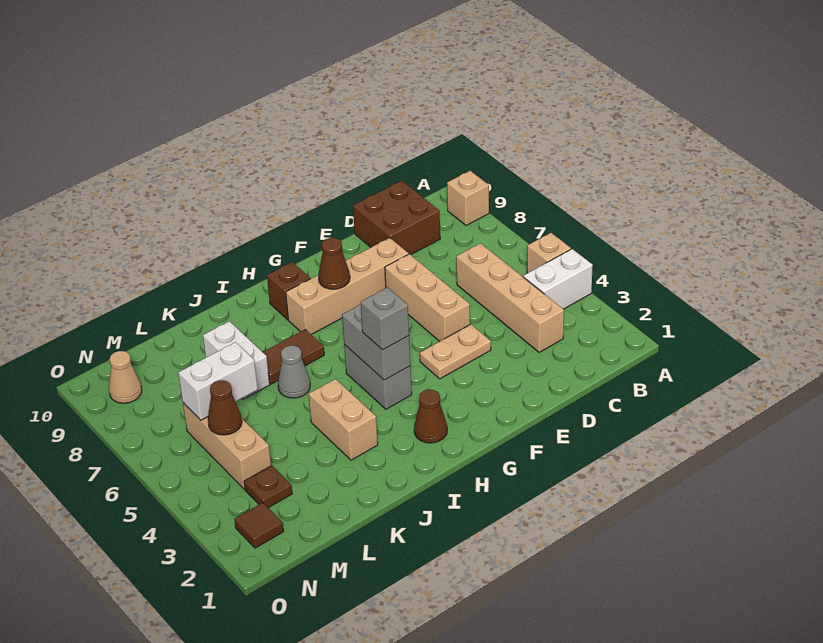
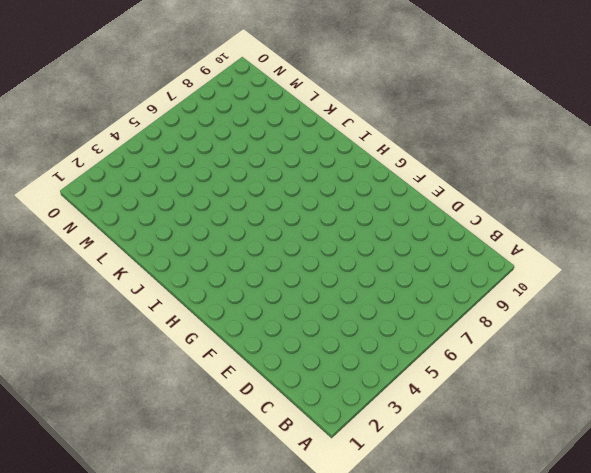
none -> white 1x2 brick [523,249,593,309]
none -> tan 1x1 brick [527,233,571,273]
none -> tan 1x1 brick [447,171,489,225]

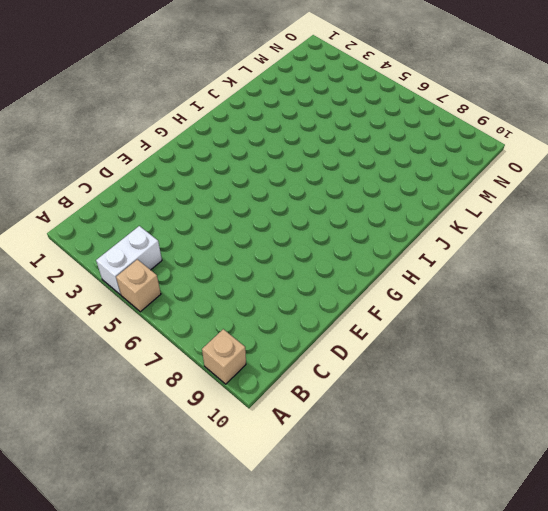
none -> tan 1x4 brick [456,243,564,352]
none -> brown 2x2 brick [353,181,440,255]
none -> tan 1x2 plate [420,324,491,379]

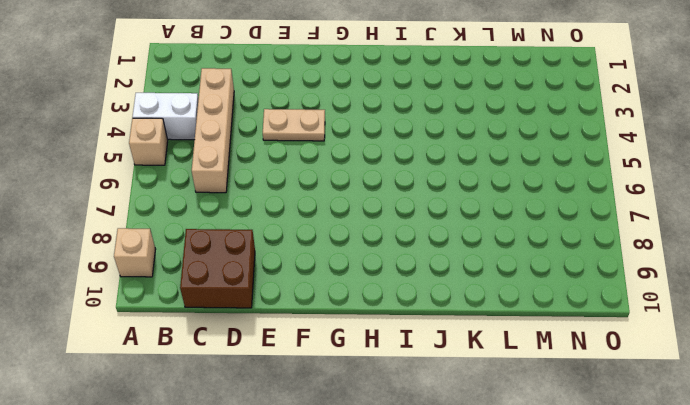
none -> tan 1x3 brick [385,254,470,341]
none -> tan 1x4 brick [286,238,409,334]
none -> brown 1x1 cone [414,389,447,443]

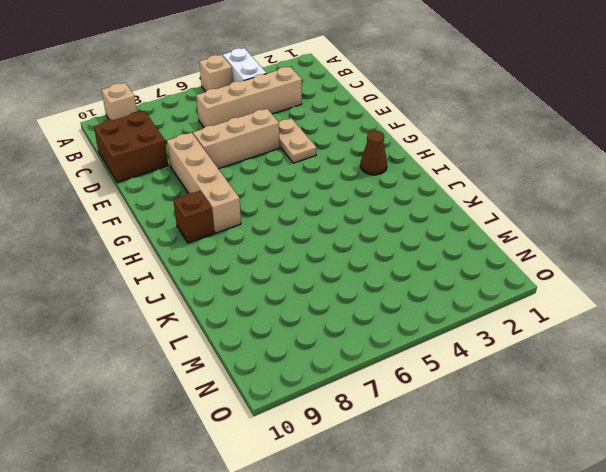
none -> grey 1x2 brick [344,345,412,409]
none -> brown 1x2 tile [263,329,324,384]
none -> tan 1x2 brick [309,379,378,460]

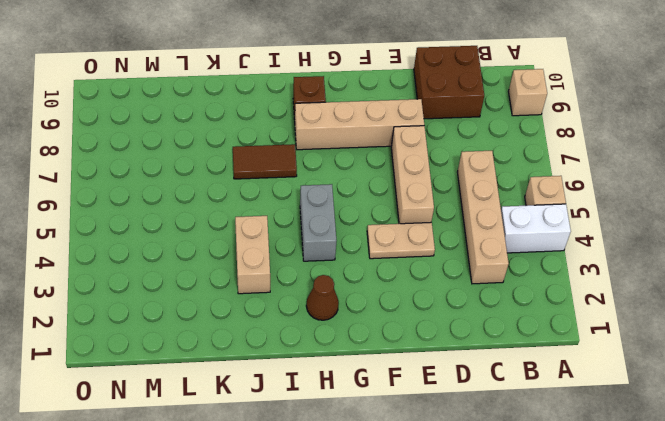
none -> grey 1x1 cone [278,346,310,398]
none -> white 1x2 brick [203,321,270,399]
none -> brown 1x1 plate [244,466,292,508]

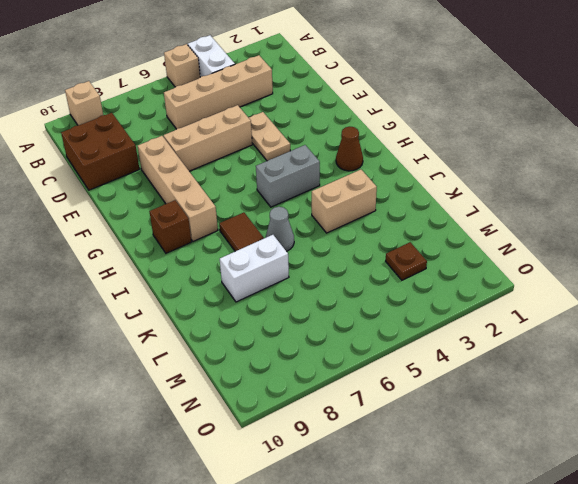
none -> tan 1x3 brick [183,403,271,489]
none -> brown 1x1 tile [234,503,284,548]
none -> tan 1x1 cone [109,351,142,403]

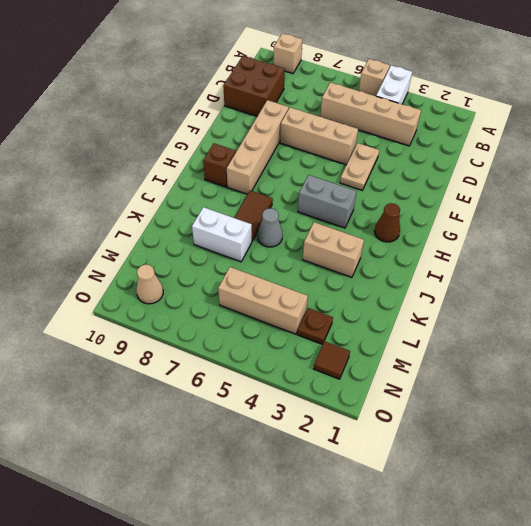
none -> brown 1x1 cone [318,238,350,289]
none -> grey 1x2 brick [342,305,410,380]
none -> white 1x2 brick [178,342,258,420]

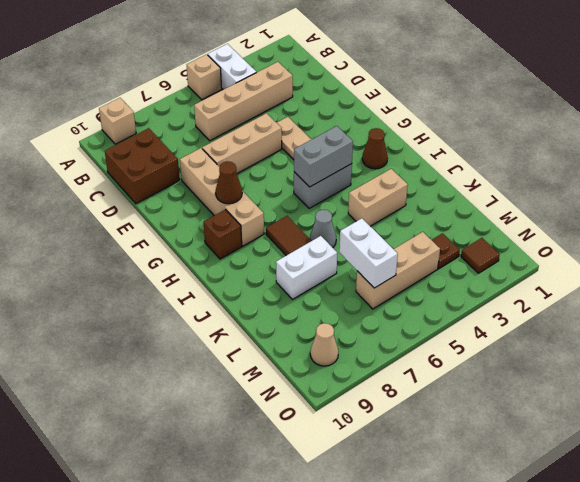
none -> brown 1x1 cone [208,380,242,435]
none -> grey 1x1 brick [361,287,409,350]

